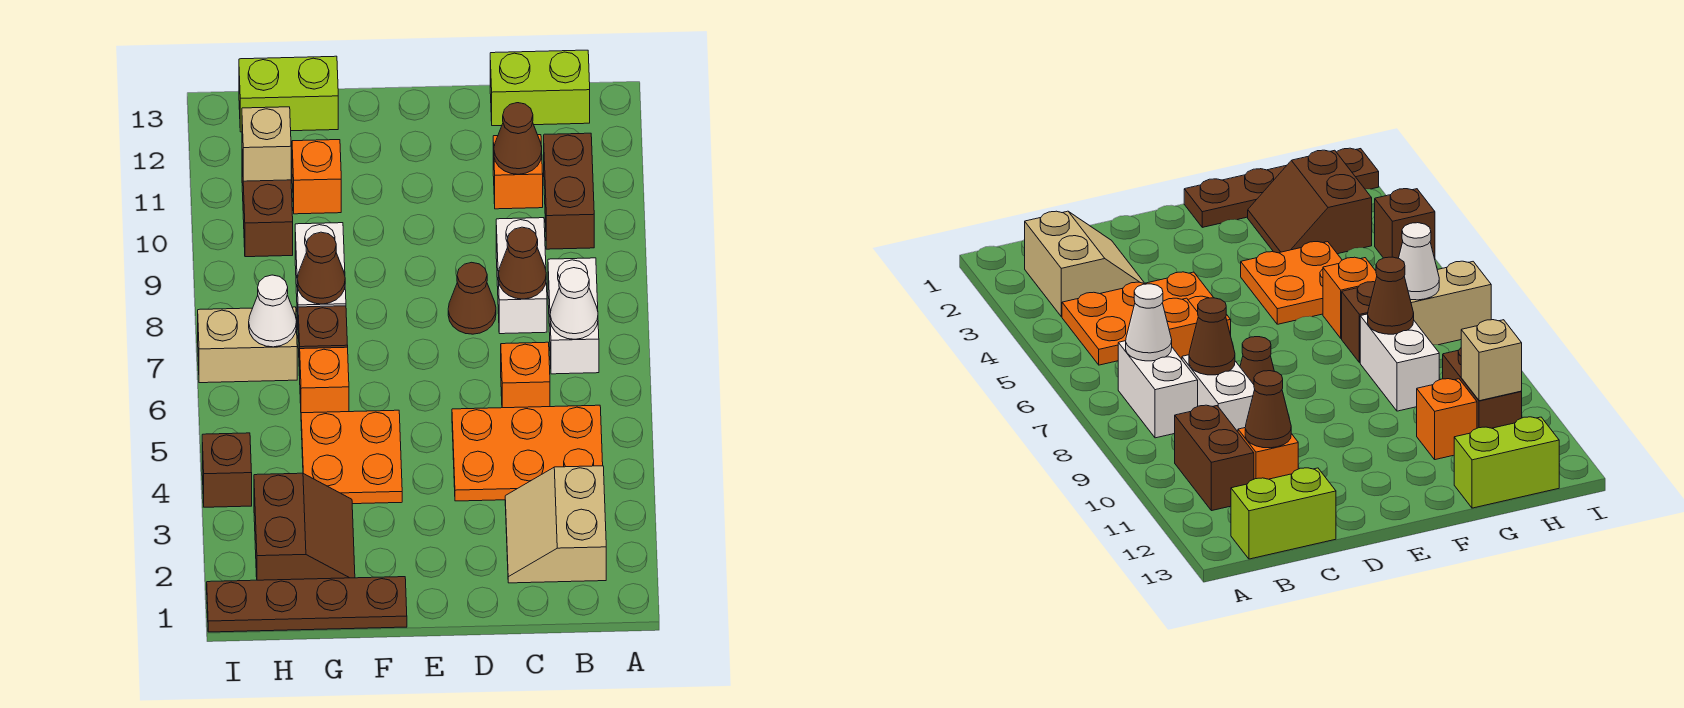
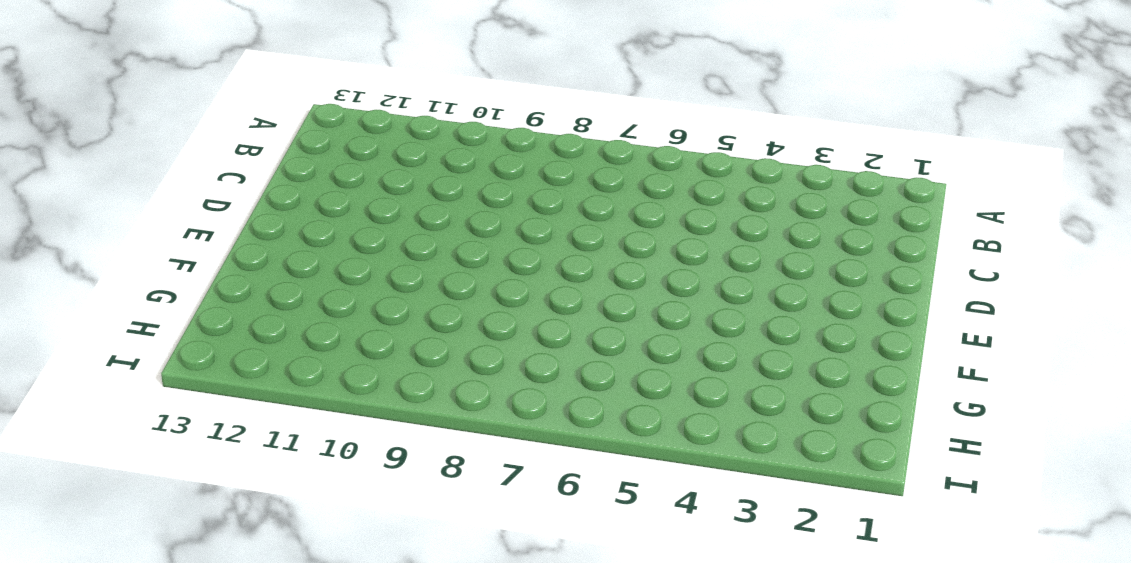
none -> tan 2x2 slope [505,466,606,583]
none -> orange 2x3 plate [452,405,603,501]
none -> white 1x2 brick [548,258,599,374]

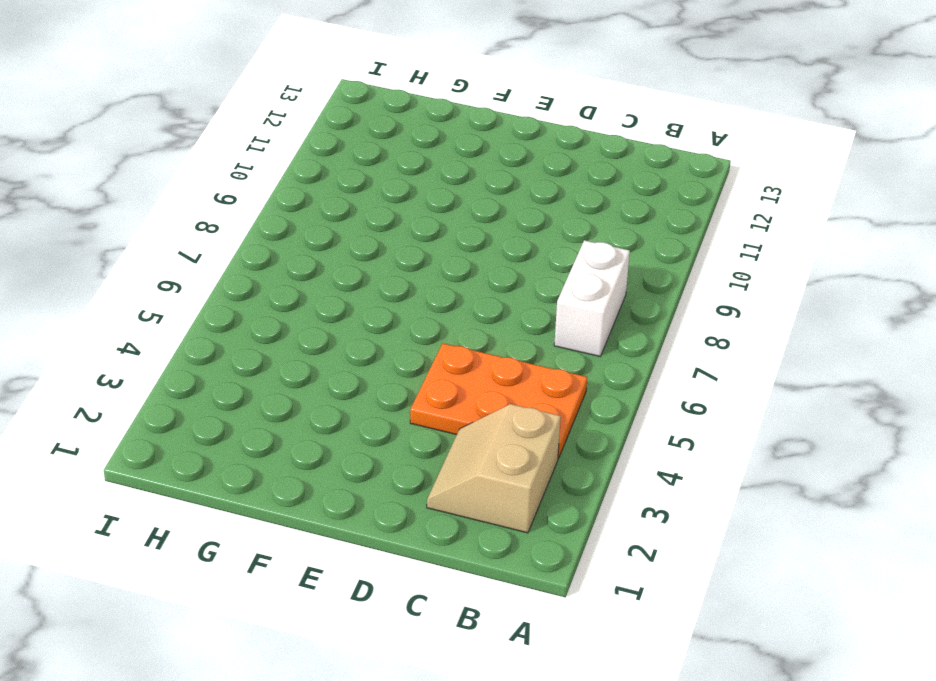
none -> brown 1x2 brick [544,133,594,249]
none -> lime 1x2 brick [490,50,590,126]
none -> orange 1x1 brick [501,342,550,408]

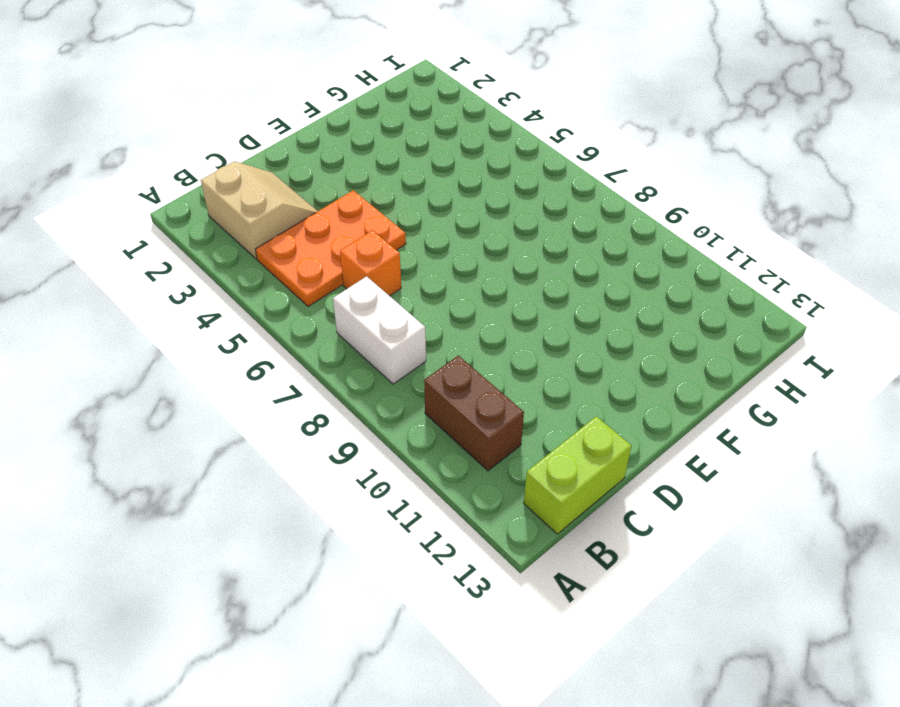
none -> white 1x2 brick [496,218,547,334]
none -> orange 1x1 brick [493,135,543,209]
none -> brown 1x1 cone [448,262,496,334]

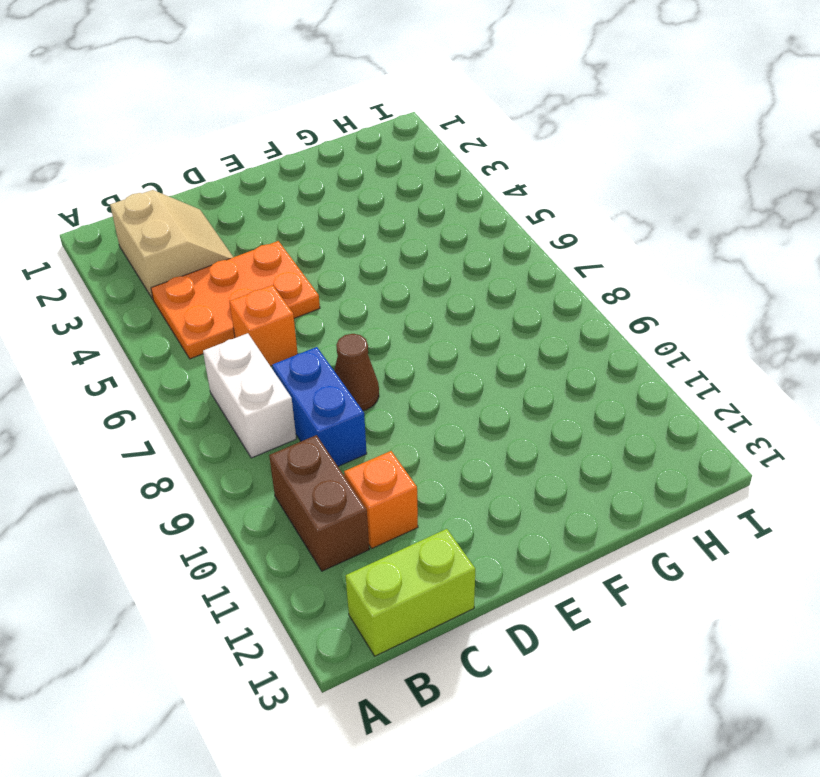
blue 1x2 brick [272,347,367,466] -> white 1x2 brick [496,218,547,334]
none -> brown 1x4 plate [207,577,407,632]
none -> orange 2x2 plate [301,410,402,504]
none -> brown 2x2 slope [254,473,355,580]

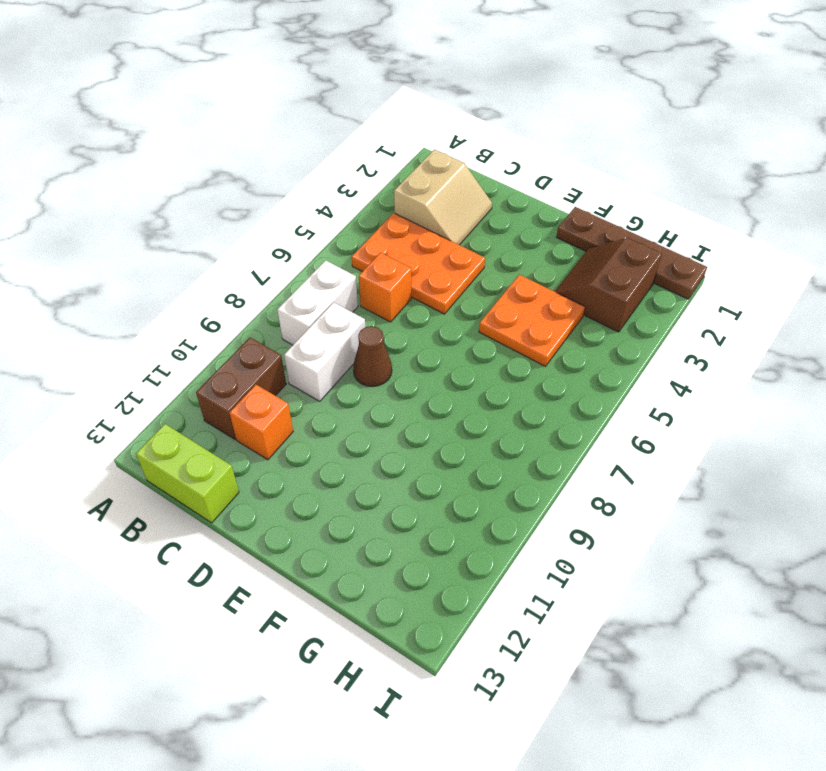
none -> orange 1x1 brick [300,347,349,413]
none -> brown 1x1 brick [298,306,348,376]
none -> white 1x2 brick [295,223,346,321]

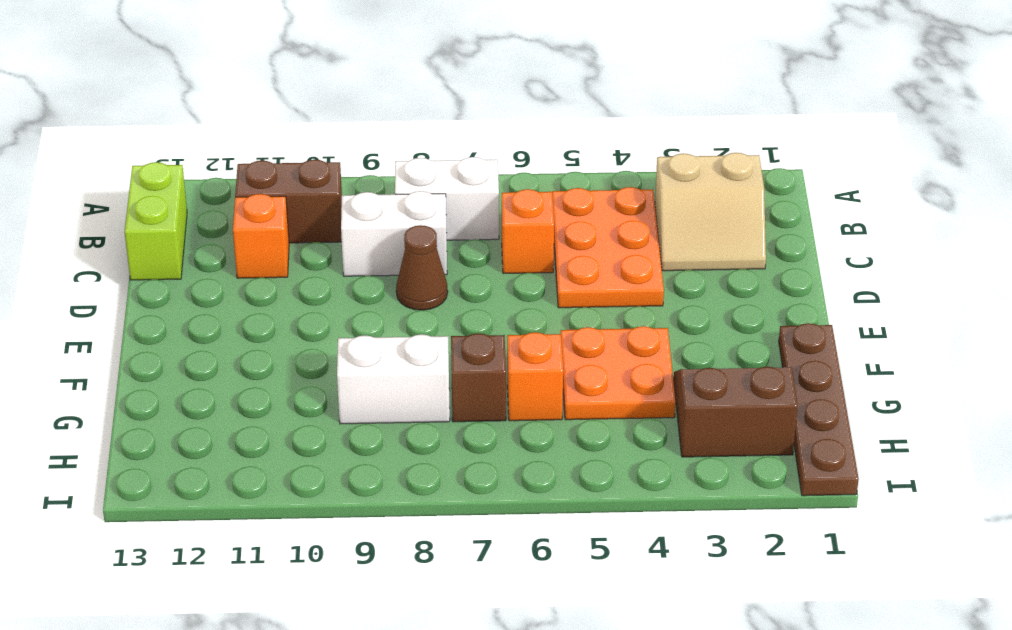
none -> orange 1x1 brick [292,140,341,214]
none -> lime 1x2 brick [239,56,338,132]
none -> tan 1x2 brick [198,307,297,383]

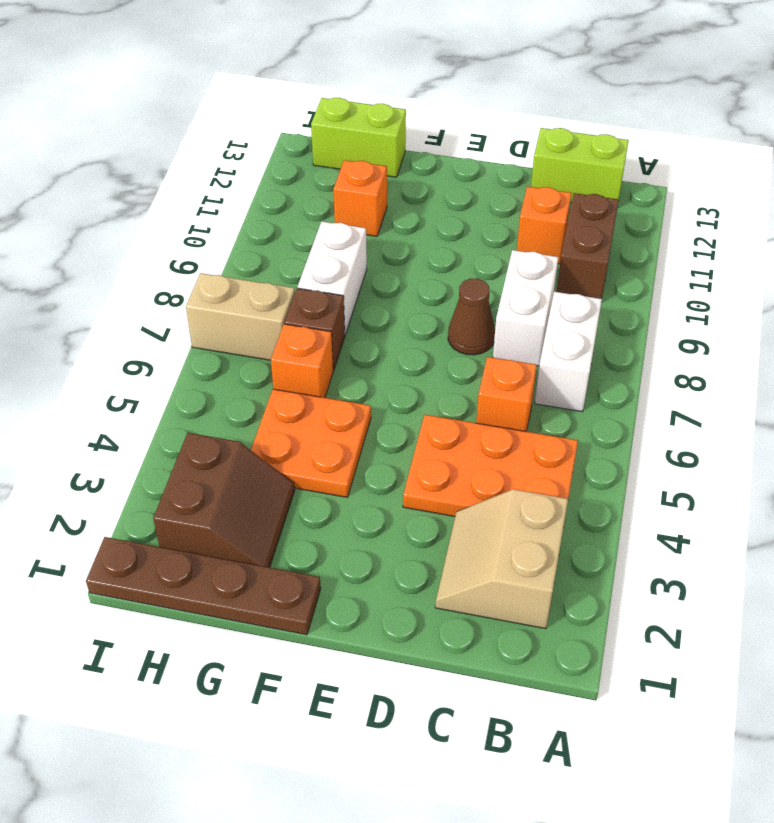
none -> brown 1x2 brick [242,159,293,257]
none -> brown 1x1 brick [202,433,252,507]
none -> white 1x1 cone [550,268,598,339]

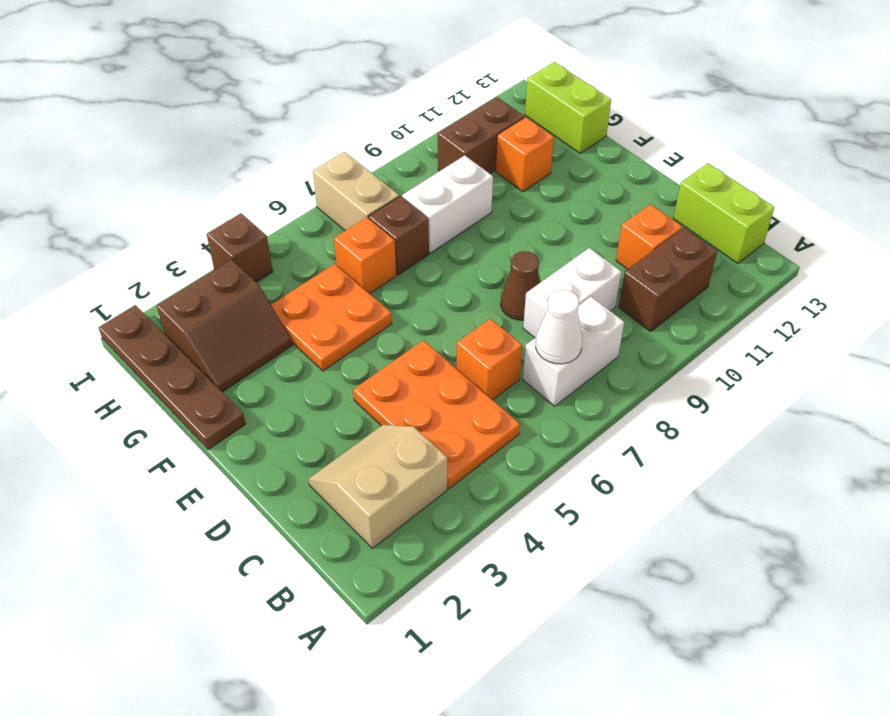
none -> brown 1x1 cone [498,227,546,299]
none -> brown 1x1 cone [494,103,542,174]
none -> brown 1x1 cone [297,232,345,304]

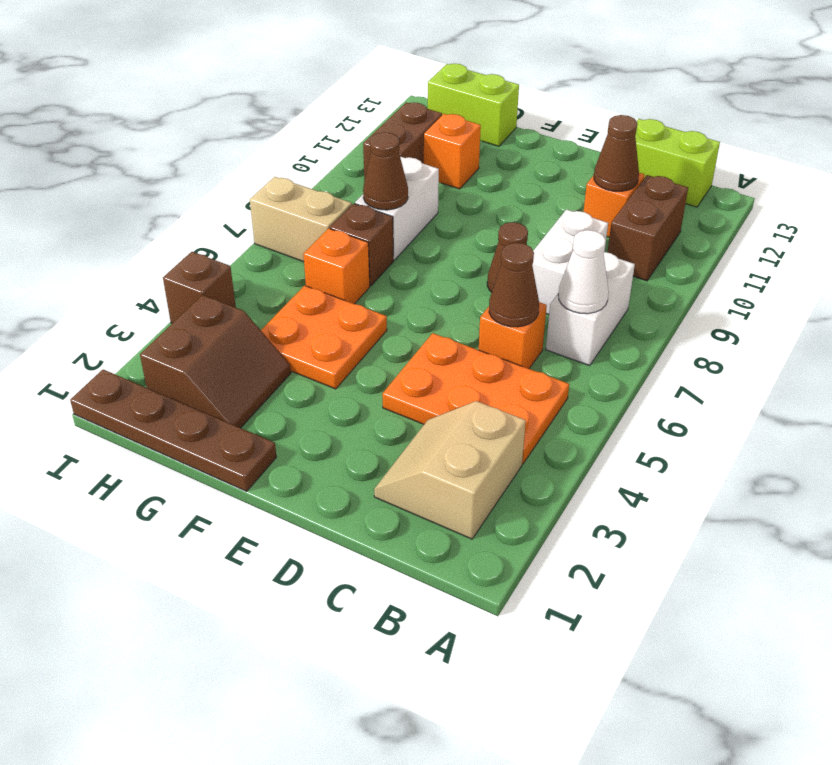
brown 1x1 cone [489,243,539,327] -> brown 1x1 cone moved to [498,227,546,299]
none -> white 1x1 cone [249,275,297,347]
none -> tan 1x1 brick [242,107,291,181]

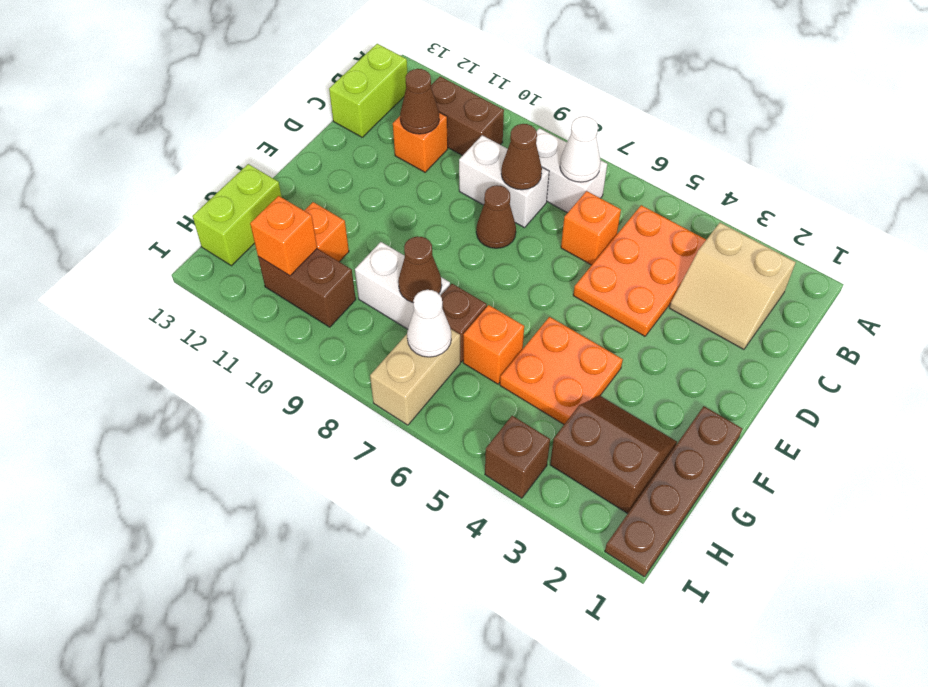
orange 1x1 brick [250,196,317,276] -> tan 1x1 brick [242,107,291,181]

